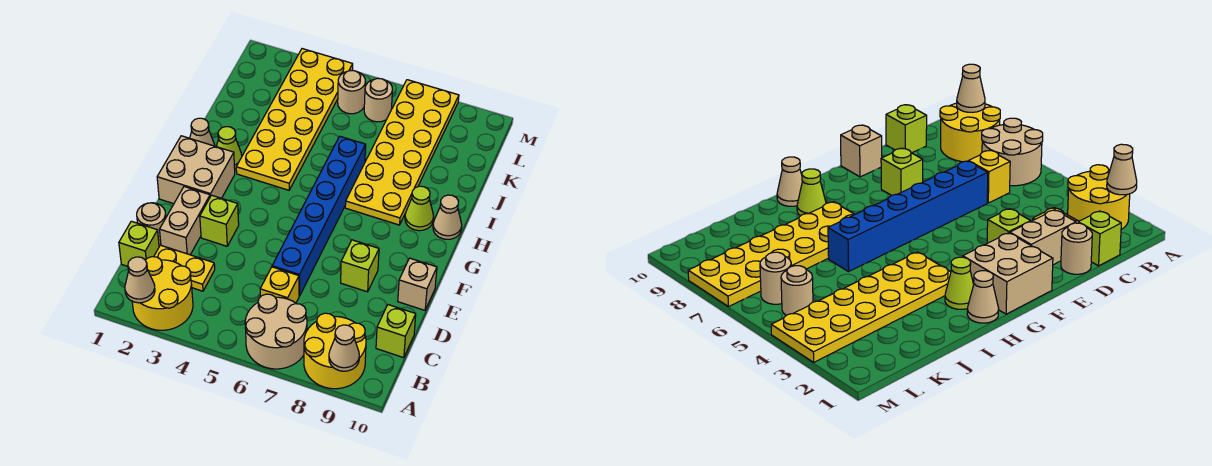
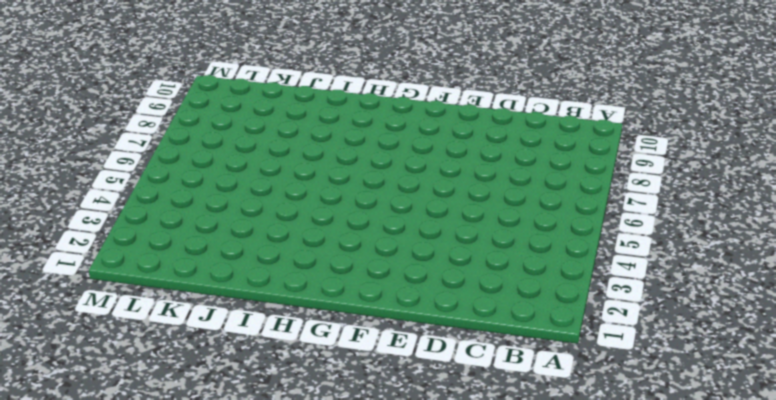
none -> yellow 2x2 round brick [132,257,193,330]
none -> tan 2x2 round brick [245,294,307,369]
none -> yellow 2x2 round brick [304,313,366,389]

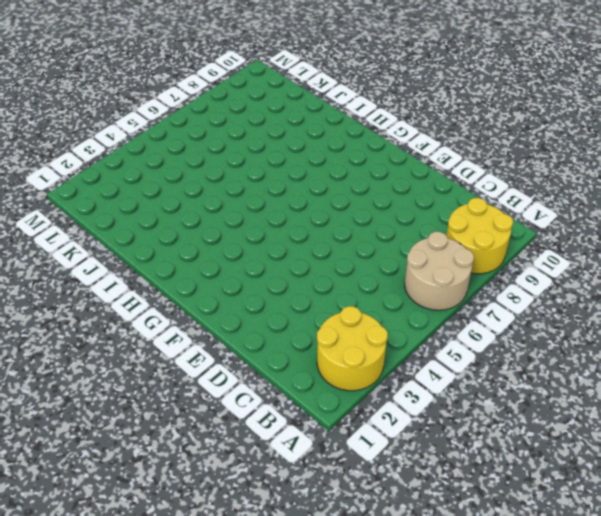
none -> lime 1x1 brick [119,221,159,266]
none -> yellow 1x2 plate [154,245,215,291]
none -> yellow 1x1 brick [260,267,299,303]

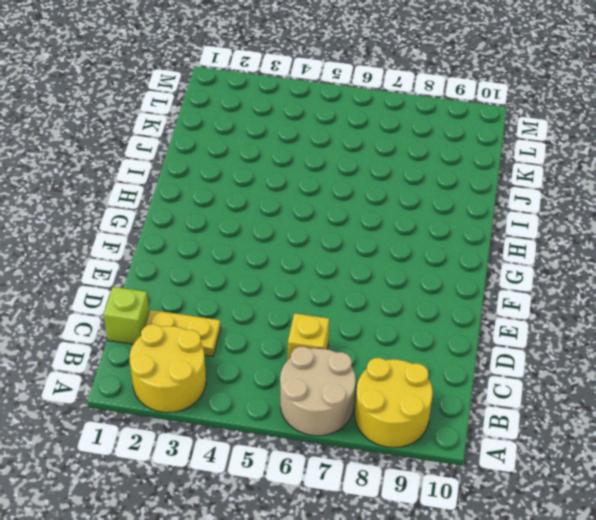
none -> lime 1x1 brick [376,305,416,358]
none -> tan 1x1 round brick [137,203,166,246]
none -> tan 1x2 brick [160,187,210,255]

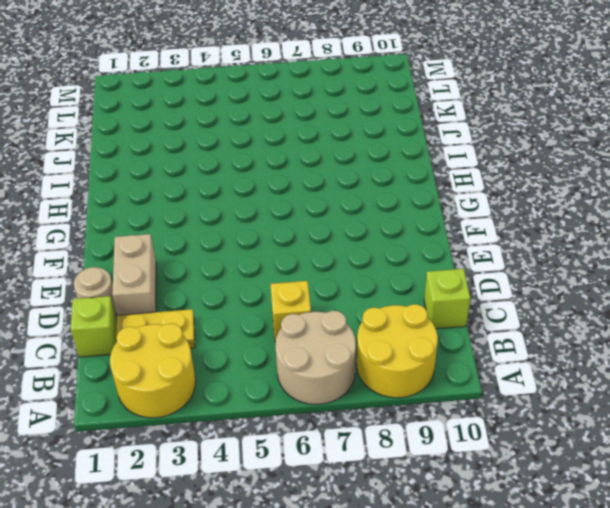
none -> blue 1x6 brick [272,136,366,296]
none -> lime 1x1 brick [200,195,239,246]
none -> lime 1x1 brick [341,240,379,292]

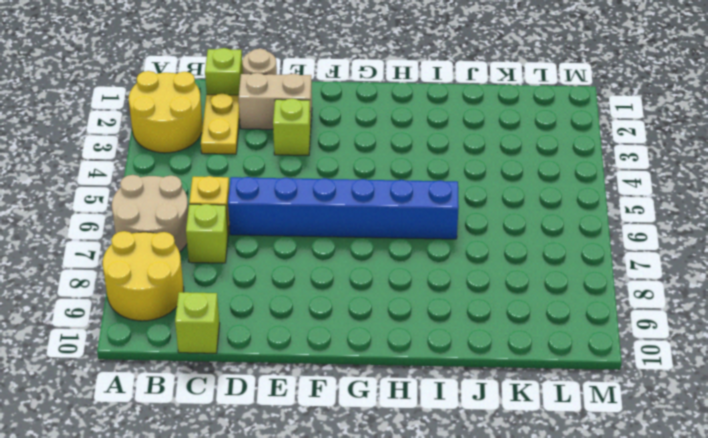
lime 1x1 brick [186,204,228,263] -> lime 1x1 brick moved to [341,240,379,292]
none -> tan 1x1 brick [398,258,437,310]
none -> tan 2x2 brick [157,136,235,204]
none -> tan 1x1 cone [190,118,215,146]

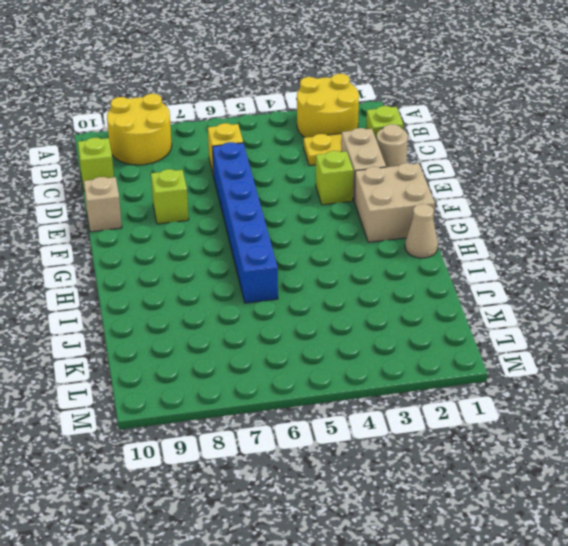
none -> tan 2x2 round brick [245,294,307,369]
none -> lime 1x1 cone [216,127,242,169]
none -> yellow 2x6 plate [236,49,353,190]

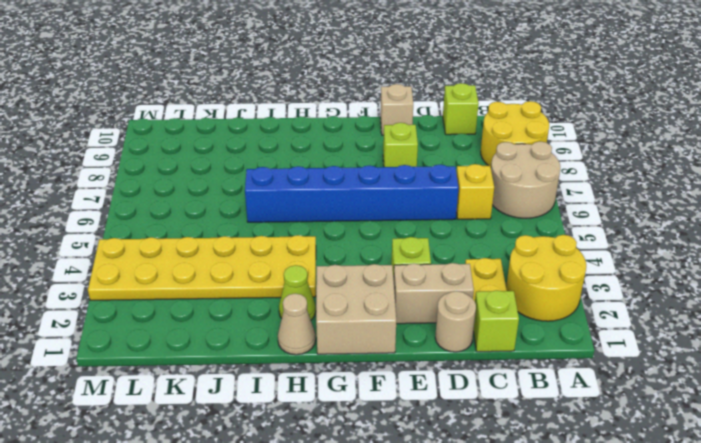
none -> yellow 2x6 plate [345,80,459,225]
none -> lime 1x1 cone [405,186,434,231]
none -> tan 1x1 cone [433,195,462,239]

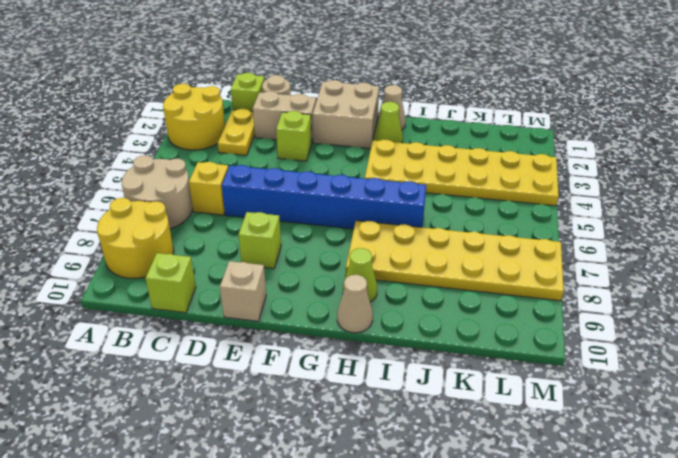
none -> tan 1x1 round brick [338,71,366,114]
none -> tan 1x1 round brick [364,78,392,122]
none -> tan 1x1 cone [125,257,155,303]

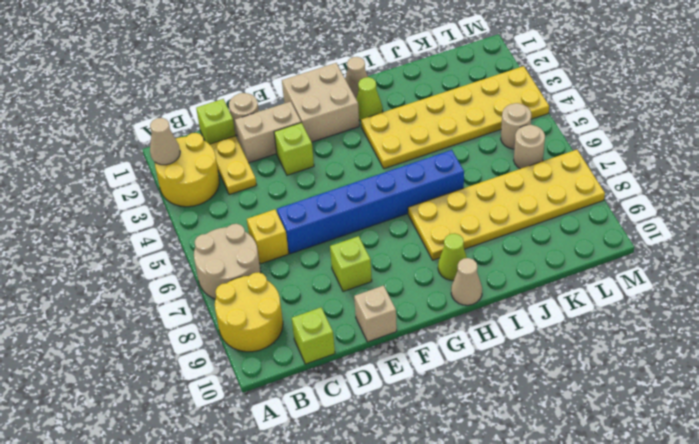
none -> tan 1x1 cone [329,325,359,371]

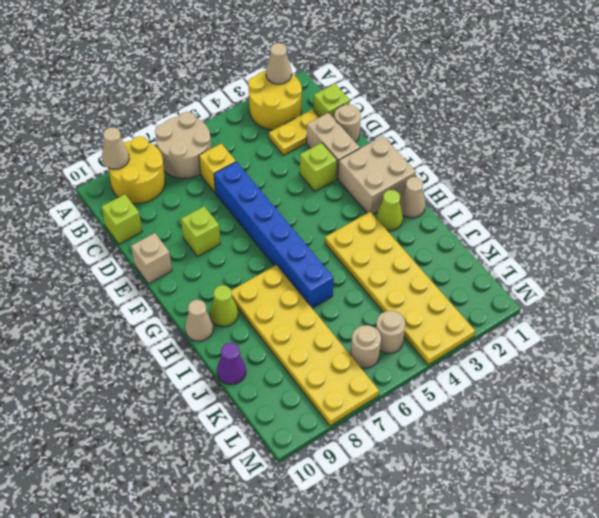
purple 1x1 cone [217,343,246,385] -> none

